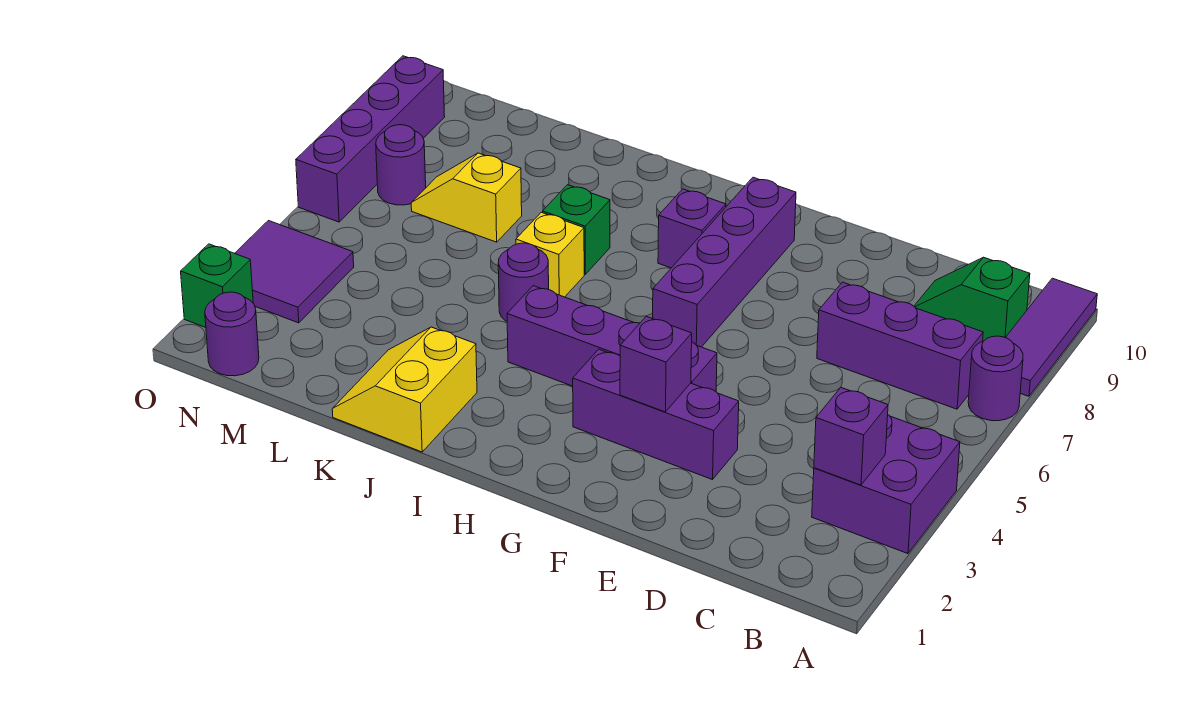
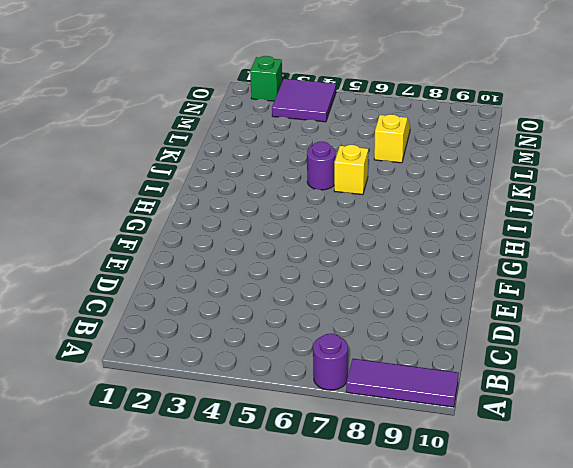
none -> purple 2x2 brick [812,415,960,554]
none -> purple 1x3 brick [817,282,983,409]
none -> green 1x2 slope [914,257,1030,341]

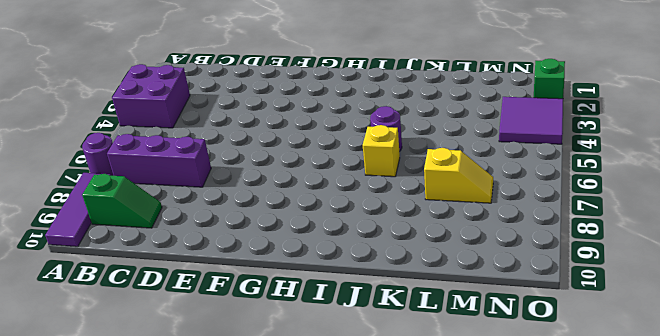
none -> purple 1x3 brick [573,349,739,480]
none -> purple 1x4 brick [507,286,717,391]
none -> purple 1x4 brick [653,177,796,347]

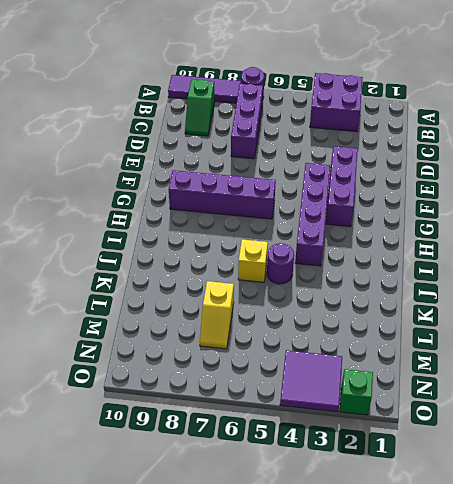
none -> purple 1x1 brick [658,189,726,268]
none -> yellow 2x2 slope [332,327,477,452]
none -> green 1x1 brick [543,185,610,274]

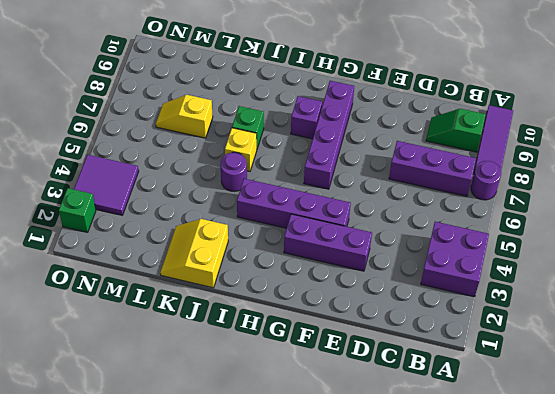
none -> purple 1x1 round brick [205,292,259,376]
none -> purple 1x1 round brick [376,125,426,205]
none -> purple 1x4 brick [296,56,445,222]

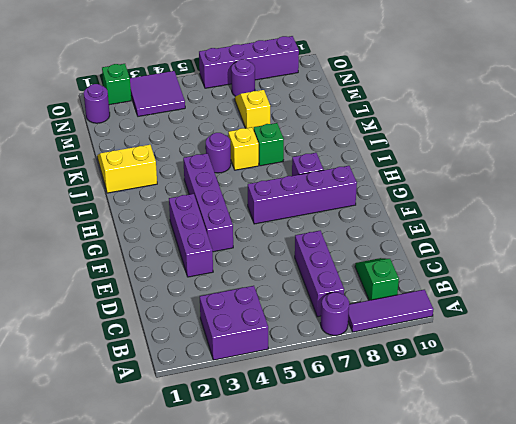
none -> purple 1x1 brick [814,388,888,485]
none -> purple 1x1 brick [620,316,692,412]

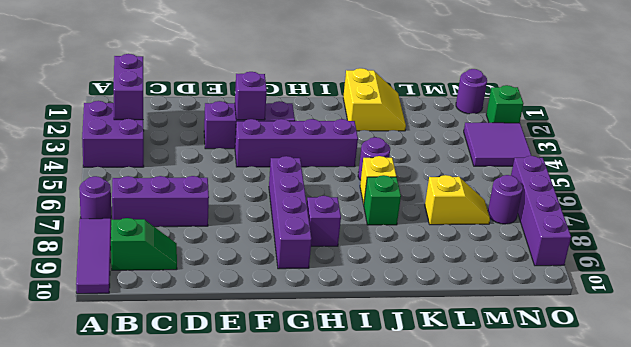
purple 1x2 brick [114,54,143,120] -> purple 1x1 brick [814,388,888,485]

